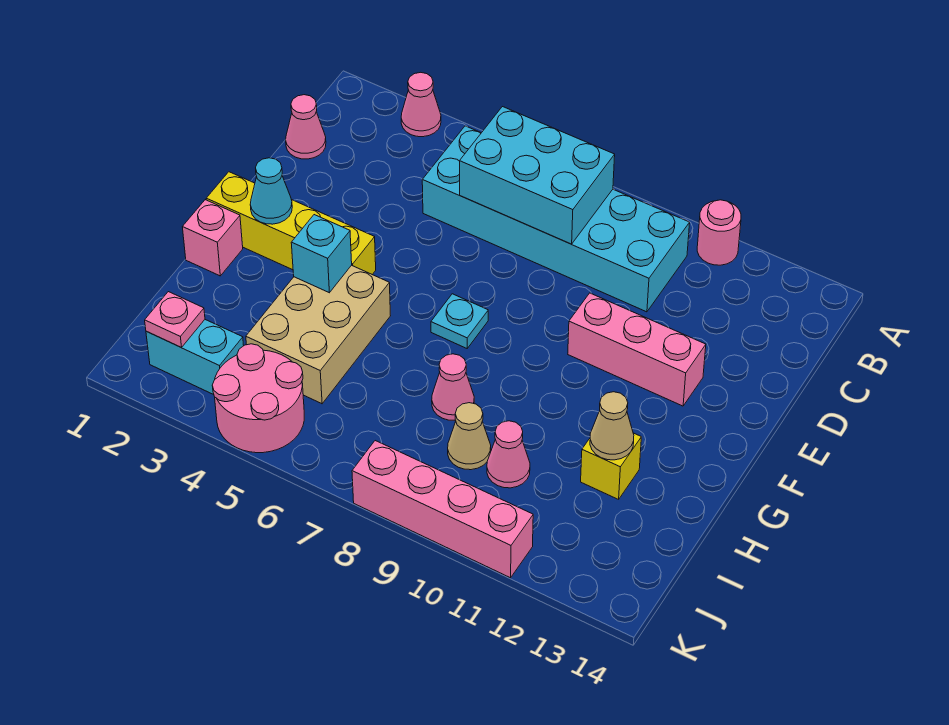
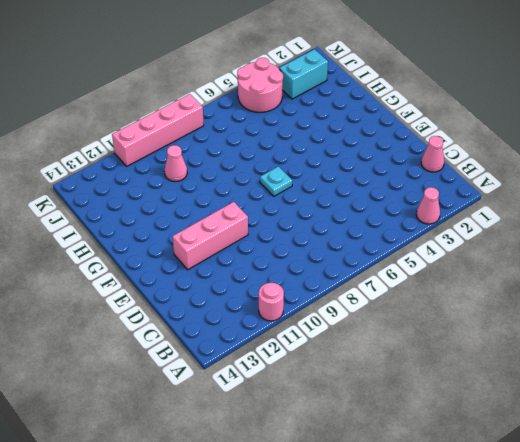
none -> cyan 2x6 brick [422,126,690,312]
none -> yellow 1x4 brick [206,172,376,274]
none -> pink 1x1 brick [183,200,243,276]

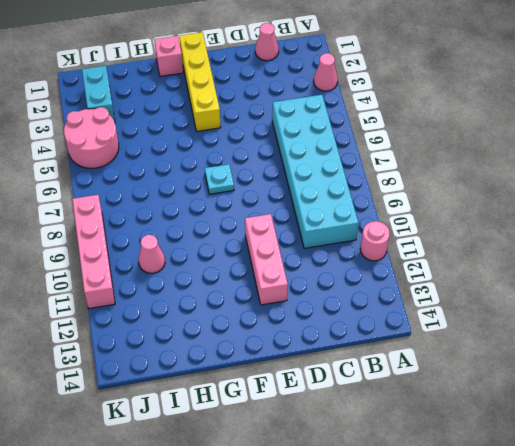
none -> tan 2x3 brick [246,265,390,404]
none -> pink 1x1 cone [432,354,474,420]
none -> yellow 1x1 brick [581,433,641,499]

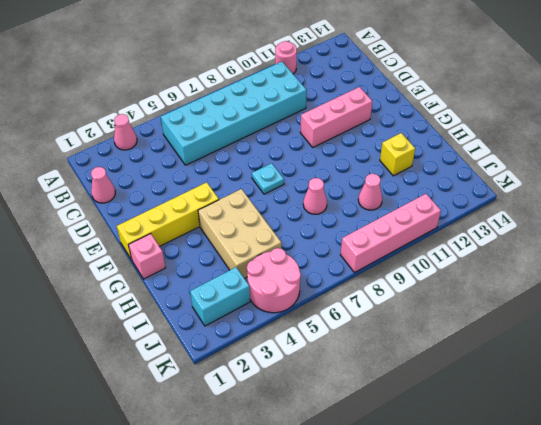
none -> tan 1x1 cone [448,403,491,470]
none -> cyan 2x3 brick [460,107,615,244]
none -> cyan 1x1 cone [250,158,292,224]

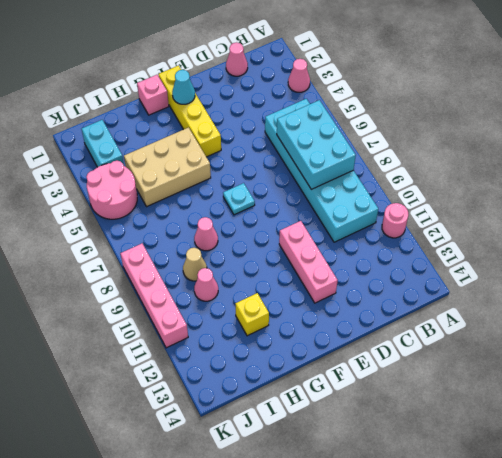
none -> cyan 1x1 brick [291,215,352,293]
none -> tan 1x1 cone [590,392,634,460]
none -> pink 1x1 plate [145,292,205,347]

